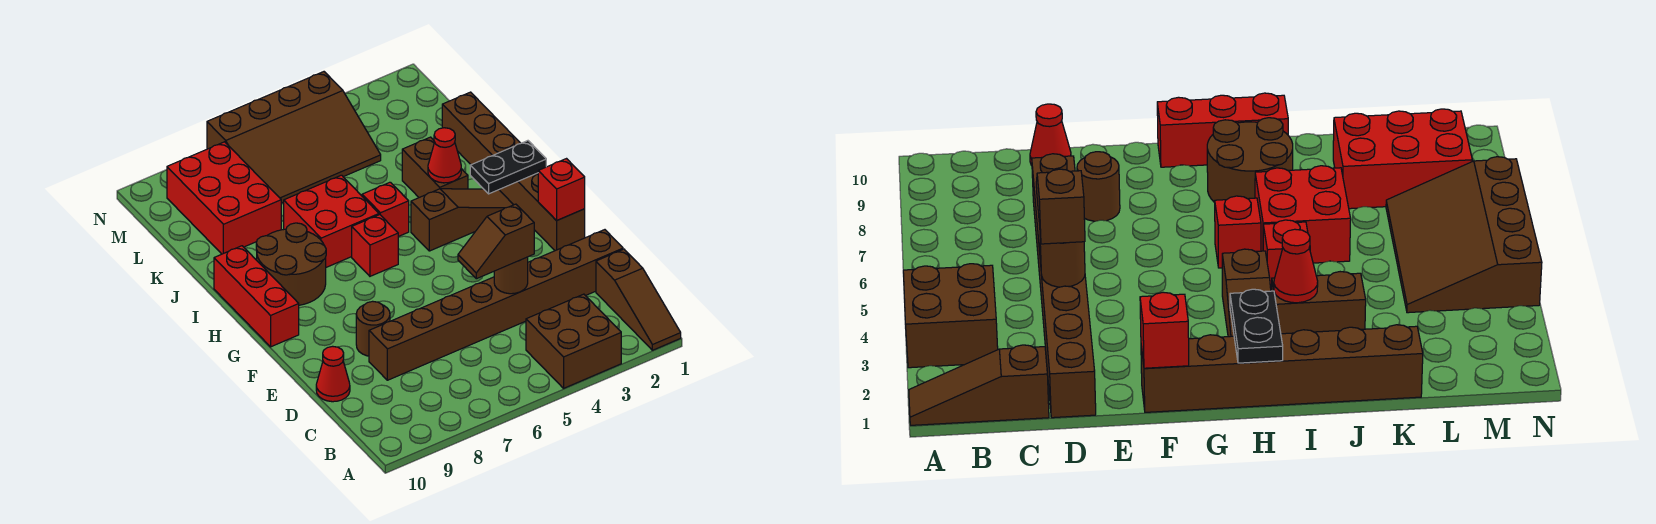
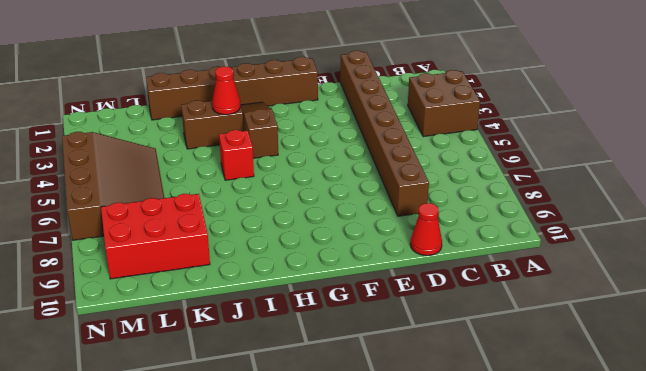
none -> brown 1x3 slope [596,249,681,350]
none -> brown 1x1 round brick [356,301,390,356]
none -> red 1x3 brick [214,246,299,347]

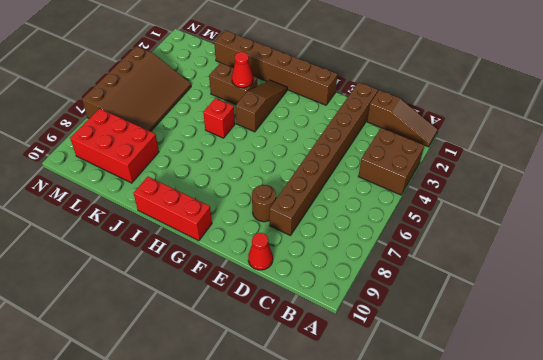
none -> red 1x1 brick [352,215,398,276]
none -> brown 2x2 round brick [256,223,326,305]
none -> red 2x2 brick [284,175,379,267]

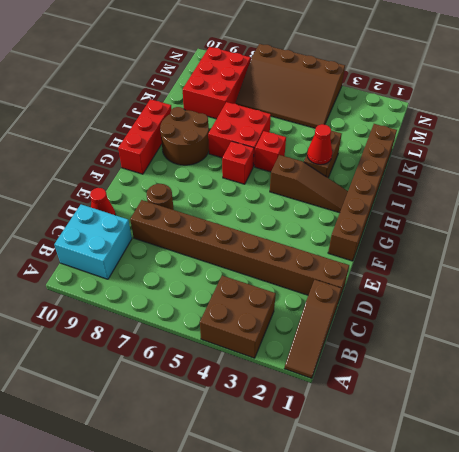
cyan 2x2 brick [54,204,132,279] -> none
none -> brown 1x1 round brick [494,257,528,294]
none -> red 1x1 brick [538,159,585,221]
none -> black 1x2 plate [470,141,546,194]

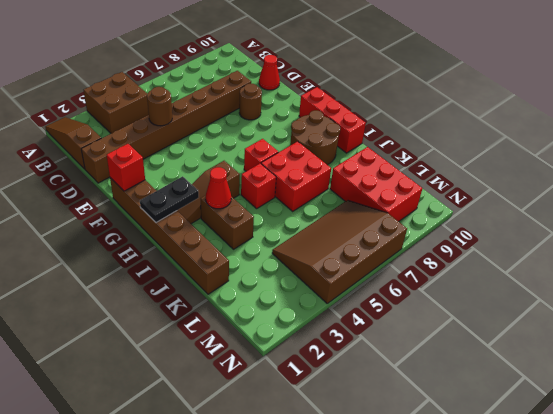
none -> brown 1x2 slope [458,204,534,279]

